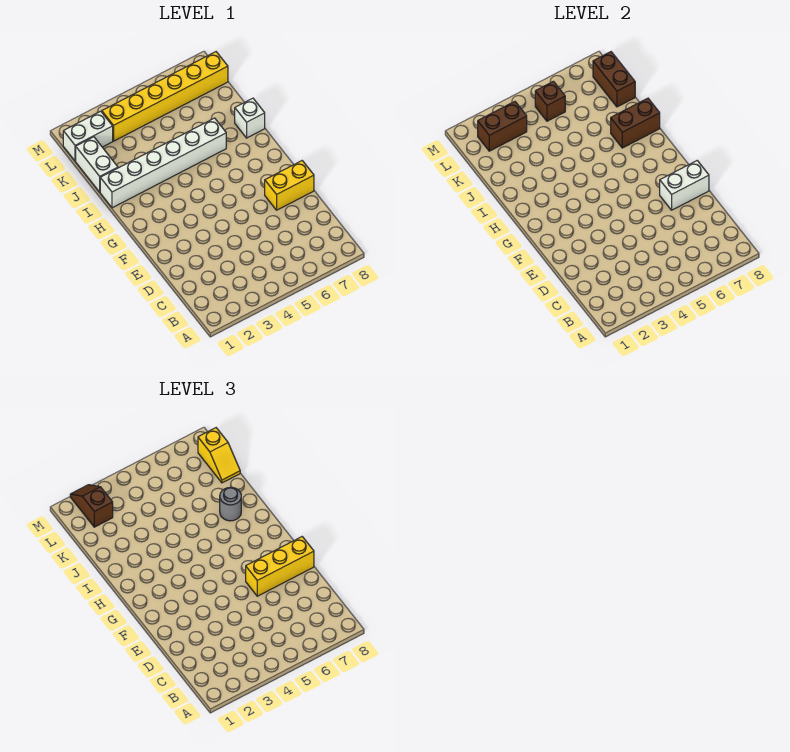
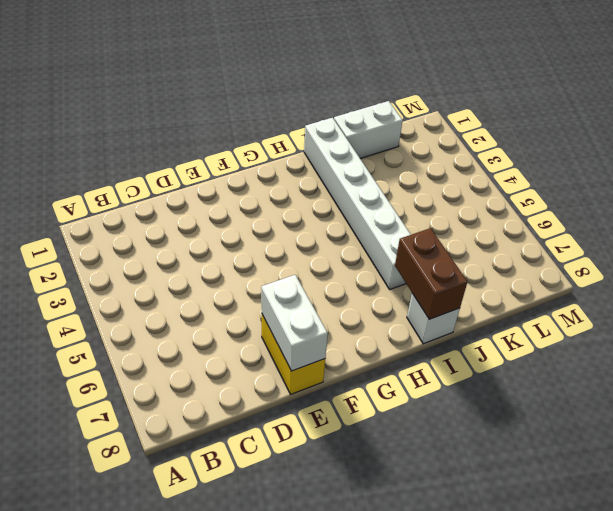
none -> white 1x2 brick [63,111,113,161]
none -> yellow 1x6 brick [102,52,228,141]
none -> brown 1x2 brick [593,52,635,107]

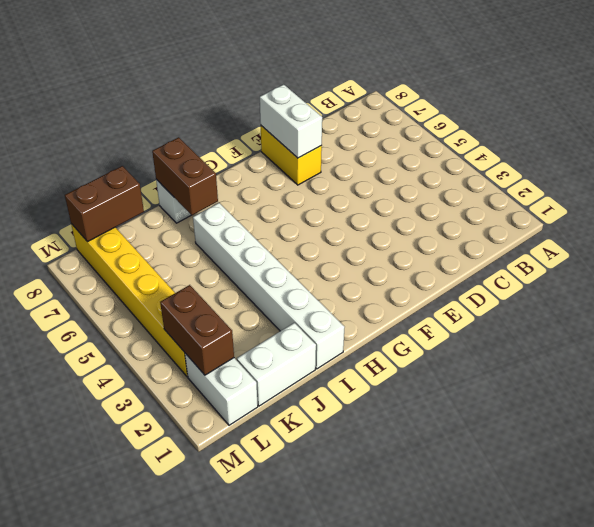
none -> brown 1x1 brick [535,81,565,121]
none -> yellow 1x3 brick [246,537,314,596]
none -> grey 1x1 round brick [220,487,241,521]

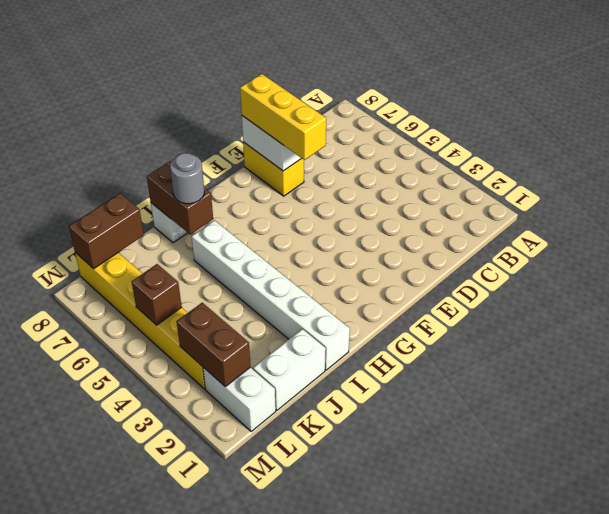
none -> yellow 1x2 slope [198,428,240,483]
none -> brown 1x2 slope [70,485,113,527]

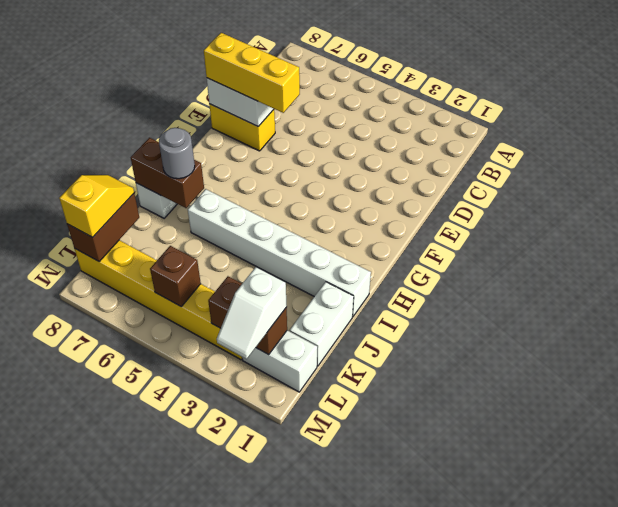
white 1x2 slope [217,267,287,359] -> brown 1x2 slope [70,485,113,527]

